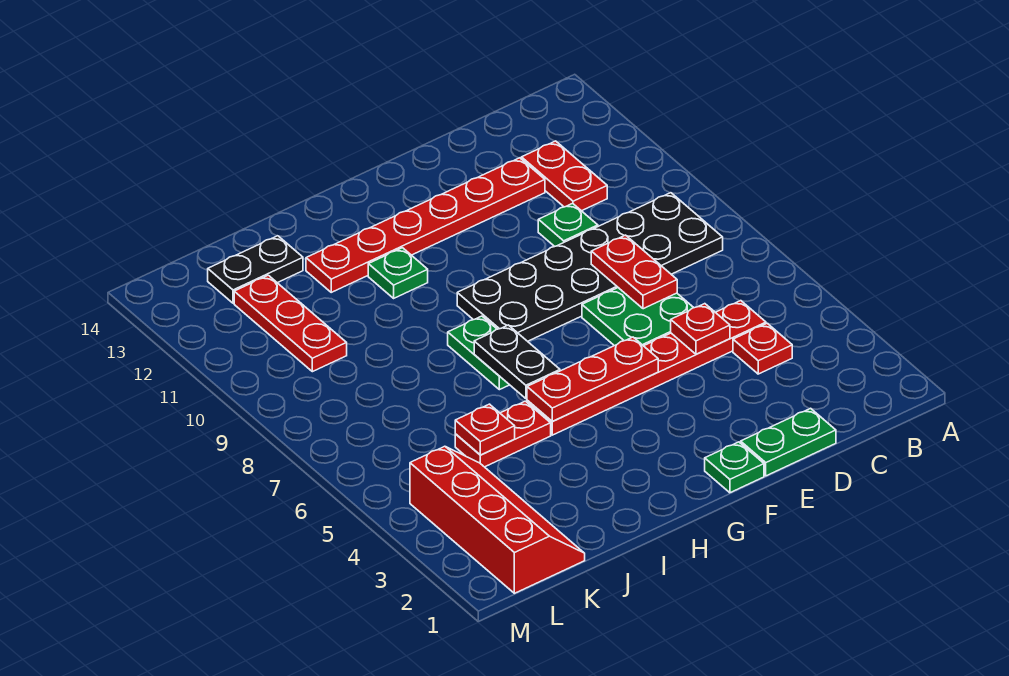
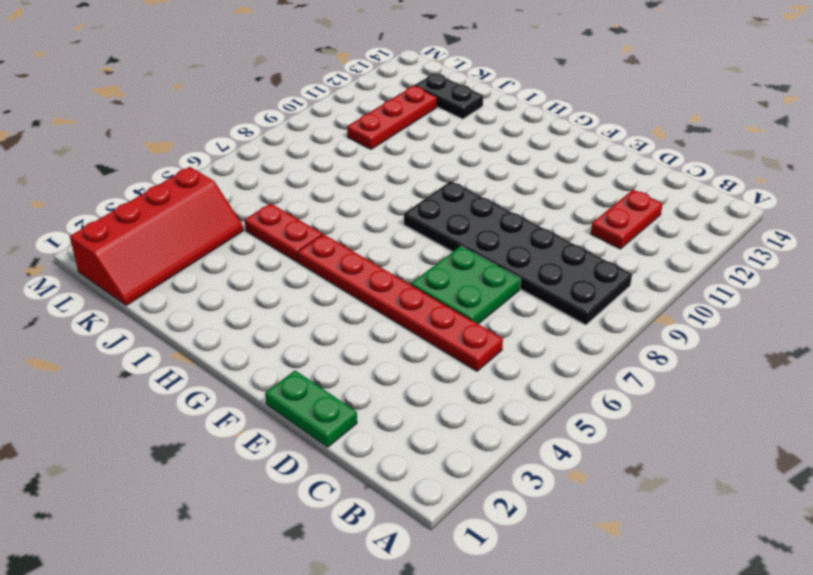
none -> red 1x1 plate [733,323,792,374]
none -> green 1x1 plate [538,203,598,246]
none -> red 1x6 plate [306,158,545,292]

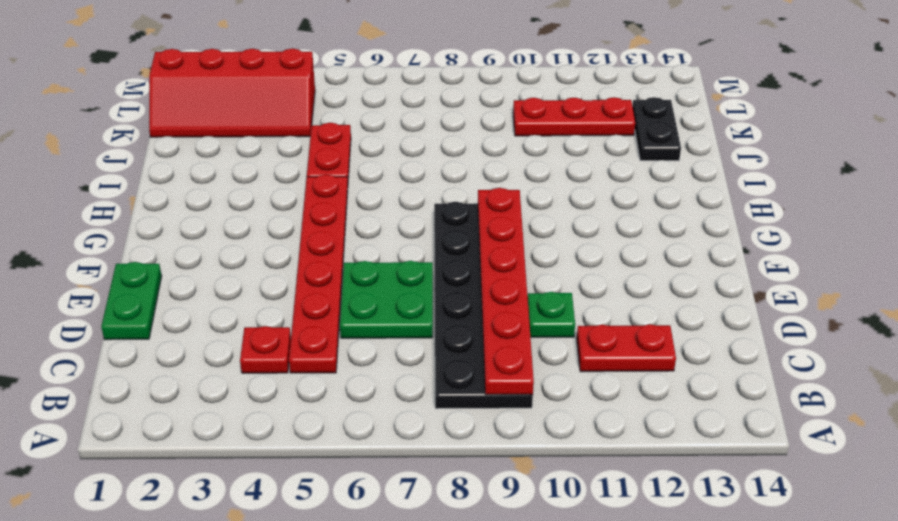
red 1x6 plate [478,188,534,395] -> red 1x6 plate moved to [306,158,545,292]
none -> green 1x1 plate [705,442,764,493]
none -> green 1x2 plate [448,316,509,390]
none -> green 1x1 plate [368,248,428,298]

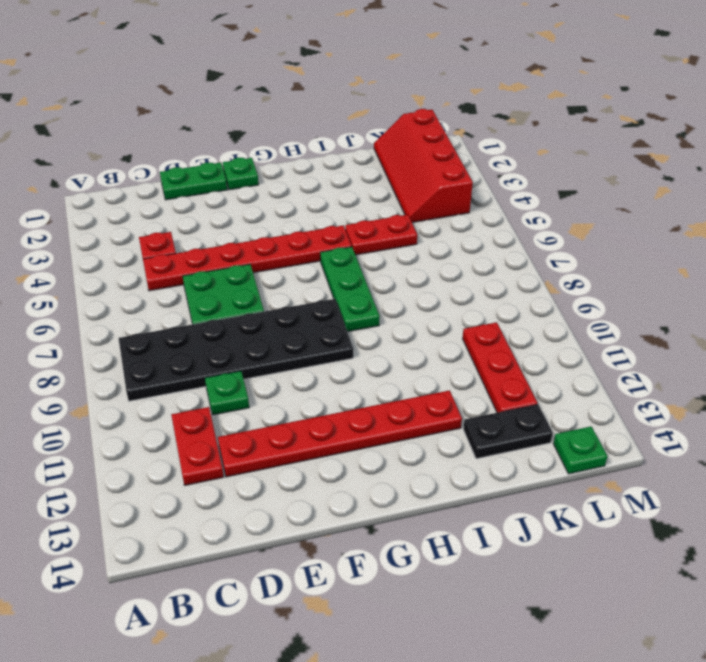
green 1x3 plate [320,247,380,332] -> green 1x2 plate [448,316,509,390]
green 1x1 plate [553,427,607,474] -> green 1x1 plate moved to [368,248,428,298]
none -> red 1x1 plate [671,304,730,354]
none -> red 1x2 plate [591,235,677,309]
none -> red 1x3 plate [527,337,658,421]

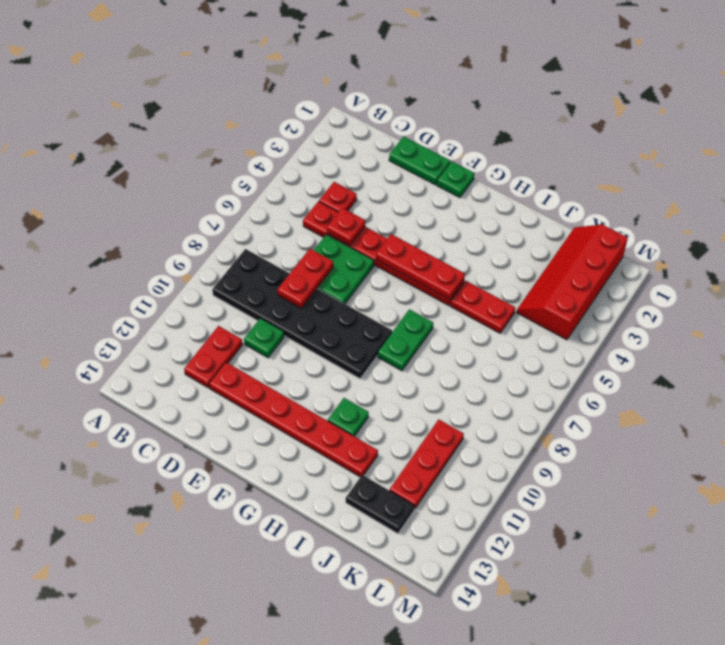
none -> black 1x2 plate [474,325,560,399]
none -> red 1x1 plate [455,404,515,455]

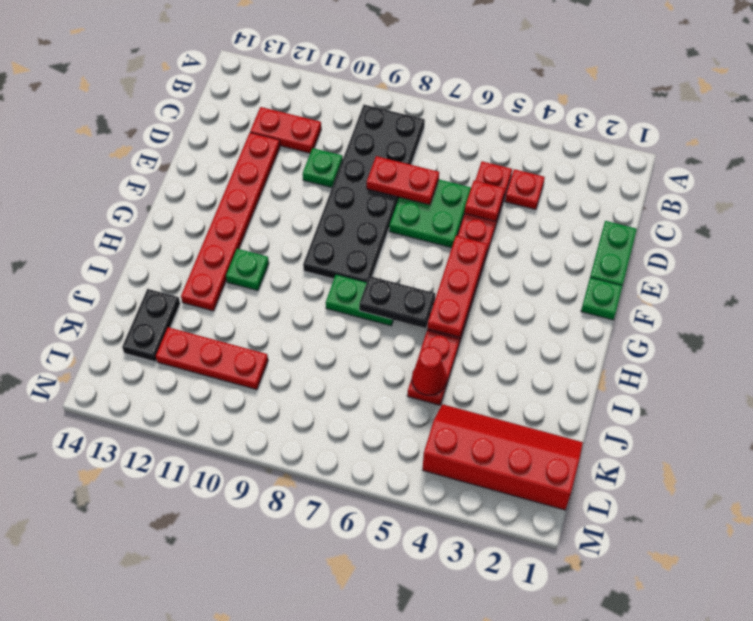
red 1x1 cone [412,347,447,395] -> red 1x1 plate [455,404,515,455]

